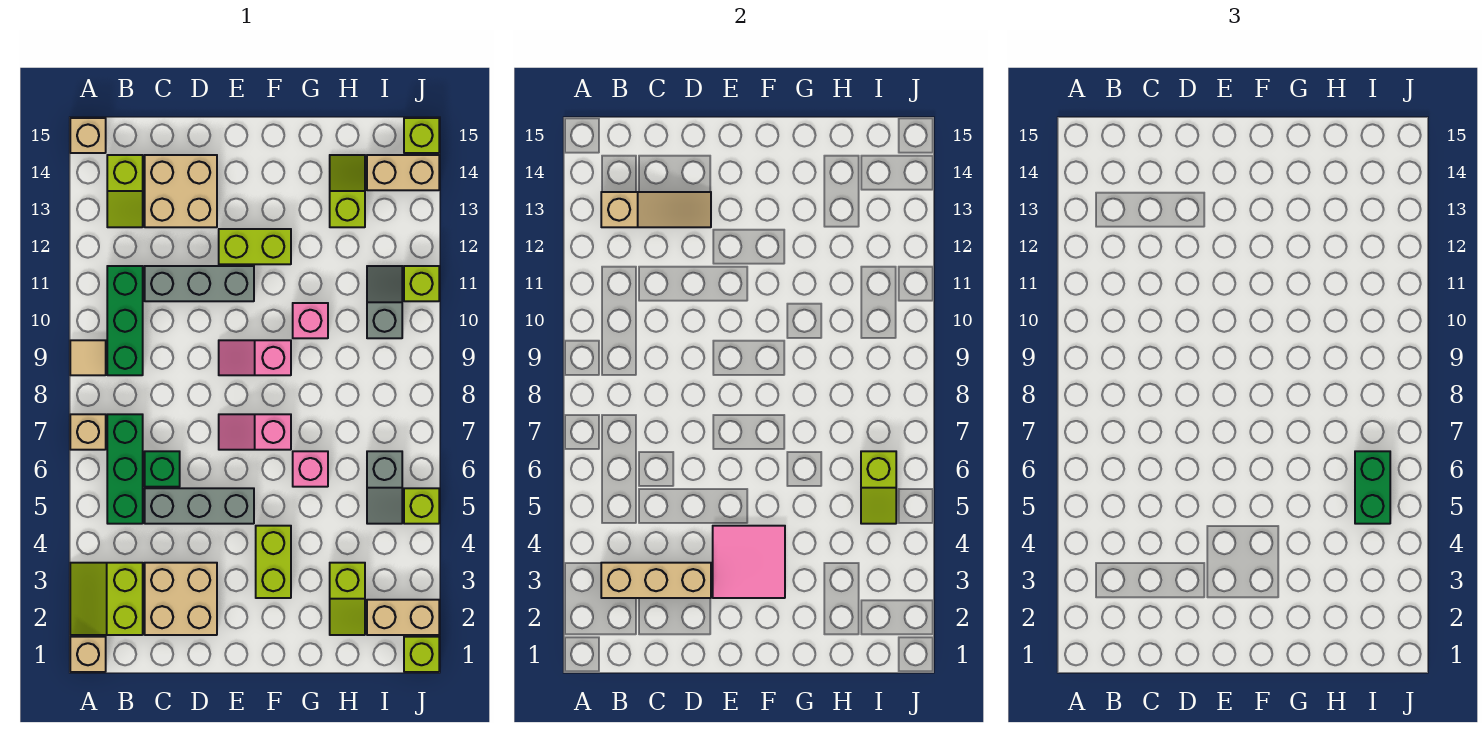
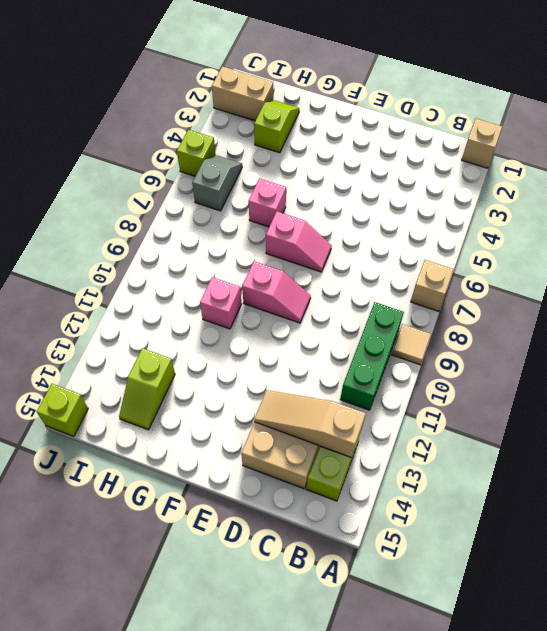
none -> lime 2x2 slope [70,563,143,635]
none -> tan 1x1 brick [70,118,106,153]
none -> green 1x3 brick [107,414,143,524]
none -> tan 2x2 brick [145,563,217,635]

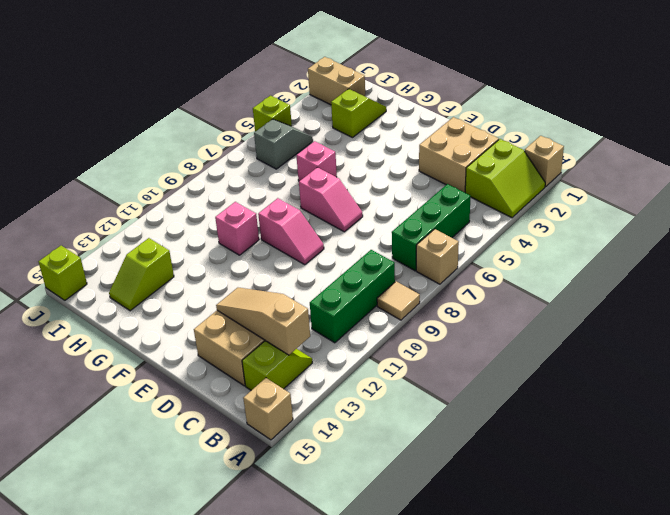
none -> grey 1x3 brick [145,488,254,524]
none -> green 1x1 brick [145,451,180,487]
none -> grey 1x3 brick [145,266,254,301]
none -> lime 1x2 brick [219,229,291,264]

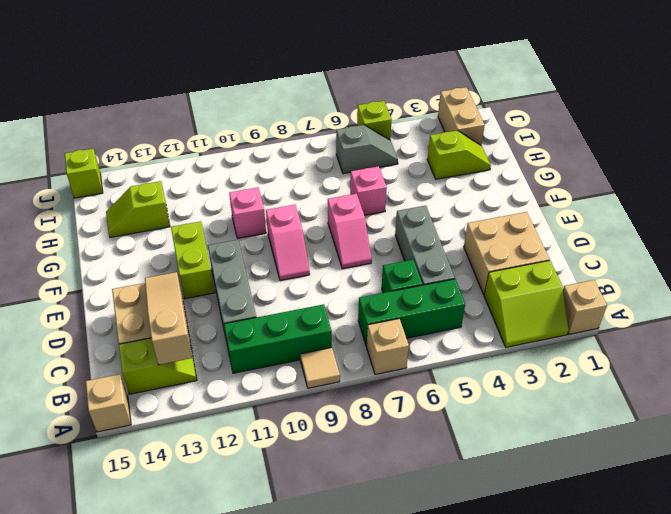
none -> lime 1x2 brick [256,526,291,598]
none -> grey 1x2 slope [367,266,402,338]
none -> tan 1x2 brick [367,155,439,190]
none -> lime 1x1 brick [404,637,439,672]

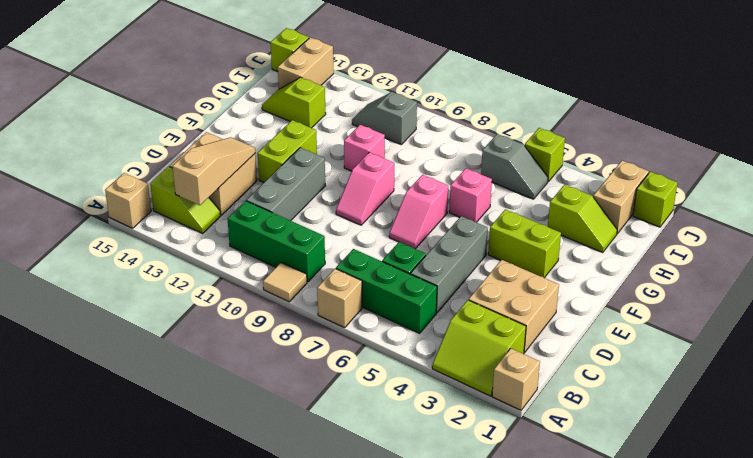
none -> lime 1x1 brick [404,266,439,301]
none -> tan 1x3 brick [601,563,711,598]
none -> pink 2x2 tile [713,526,785,598]
none -> lime 1x2 slope [861,451,896,524]

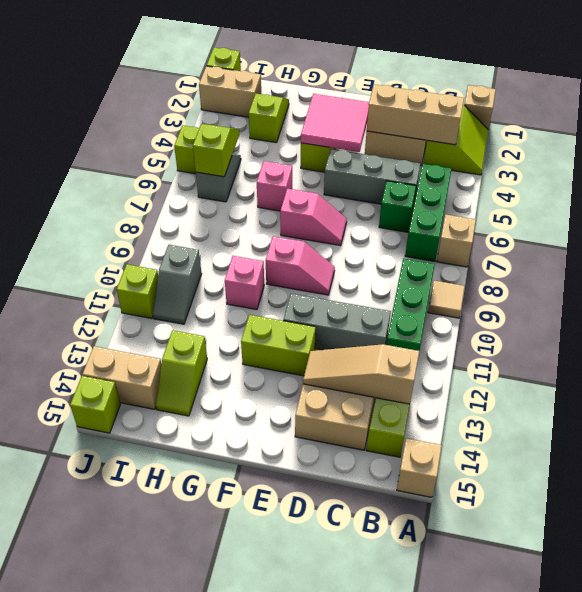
none -> green 1x2 brick [1355,451,1390,524]

